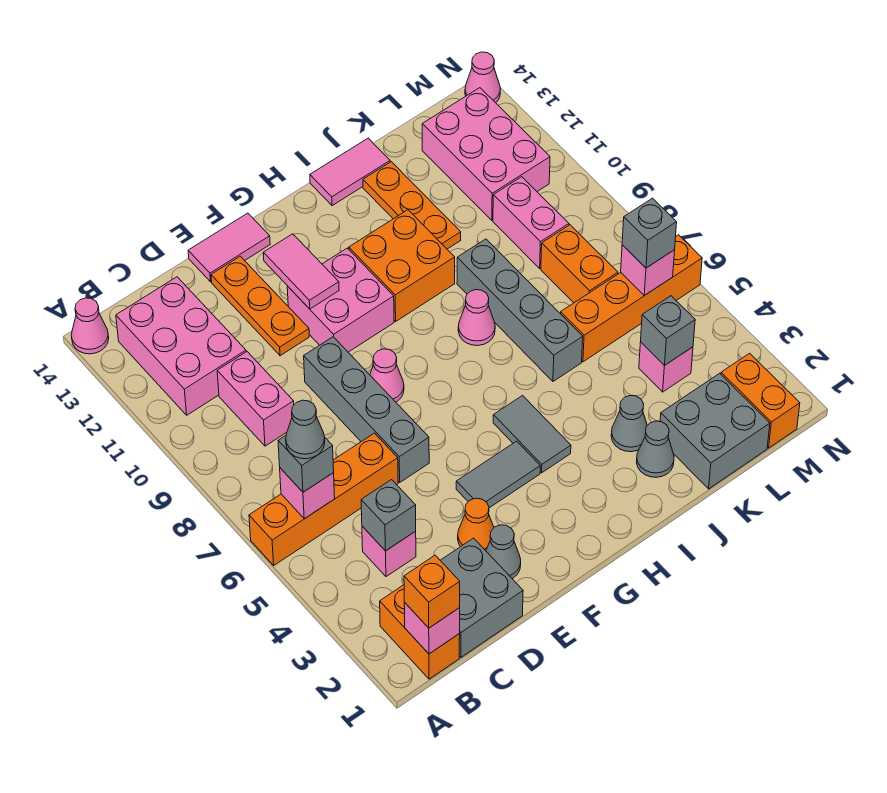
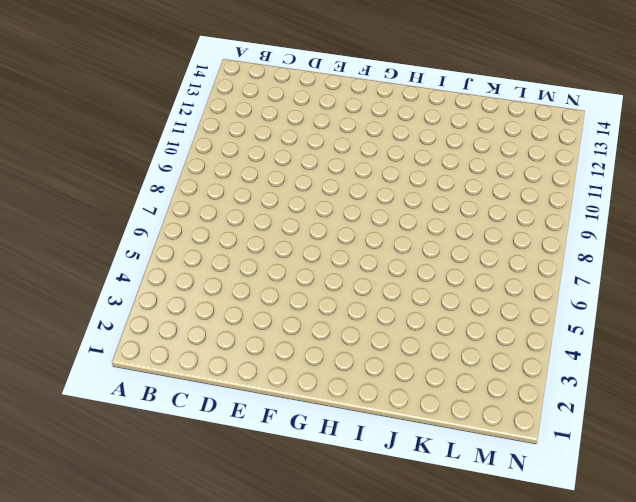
none -> orange 1x4 brick [249,433,398,565]
none -> pink 1x1 cone [71,298,109,354]
none -> orange 1x2 brick [380,585,460,679]
none -> pink 2x3 brick [116,277,246,415]

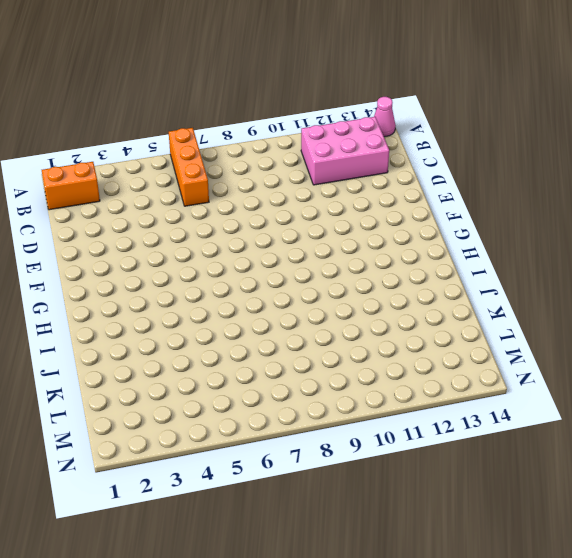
orange 1x3 brick [169,128,209,206] -> orange 1x4 brick [249,433,398,565]
none -> grey 2x2 brick [440,538,523,657]
none -> pink 1x1 brick [362,526,416,577]
none -> pink 1x2 brick [217,352,294,446]
none -> grey 1x1 cone [486,525,521,578]

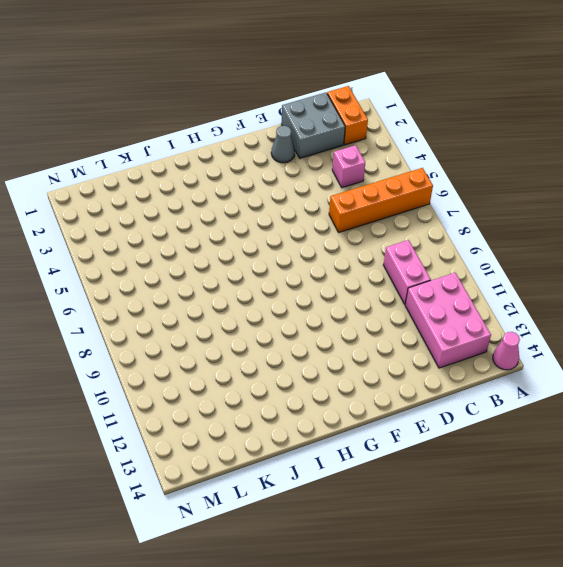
none -> orange 1x1 cone [458,498,494,551]
none -> grey 1x4 brick [304,337,429,482]
none -> orange 1x3 plate [211,256,309,356]
none -> pink 1x2 tile [188,213,270,282]

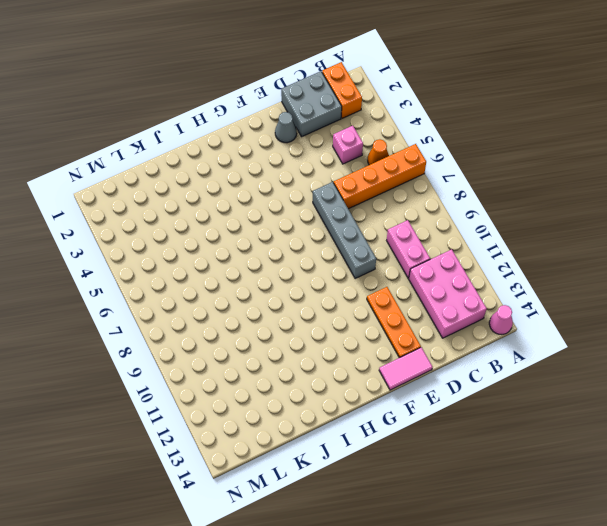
orange 1x1 cone [368,139,389,165] -> orange 1x1 cone moved to [458,498,494,551]
none -> grey 1x2 tile [456,441,540,508]
none -> pink 1x1 cone [370,349,404,402]
none -> pink 2x2 brick [287,248,394,352]
none -> grey 1x2 tile [493,396,571,473]

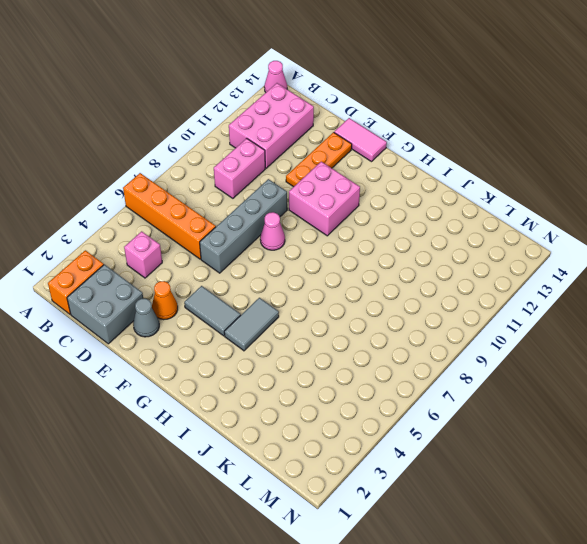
none -> orange 2x2 brick [349,210,455,321]
none -> pink 1x1 cone [458,290,495,346]
none -> pink 1x2 tile [310,138,390,206]
none -> grey 1x1 cone [636,421,674,477]

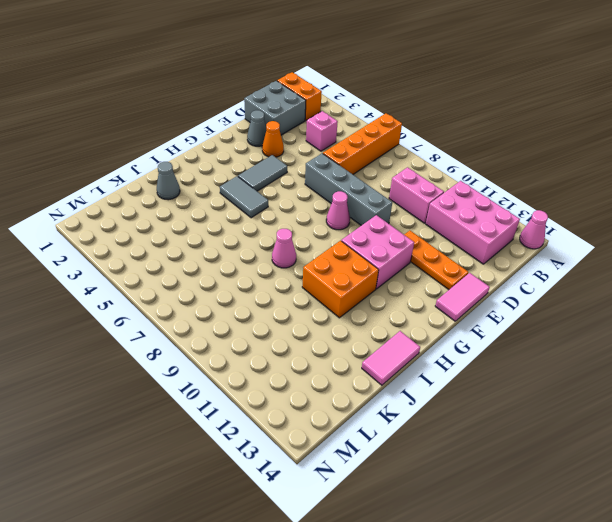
none -> grey 1x1 cone [611,396,647,452]
none -> grey 1x4 brick [457,239,583,381]
none -> orange 1x3 plate [363,162,461,249]
none -> grey 2x2 brick [660,373,770,489]

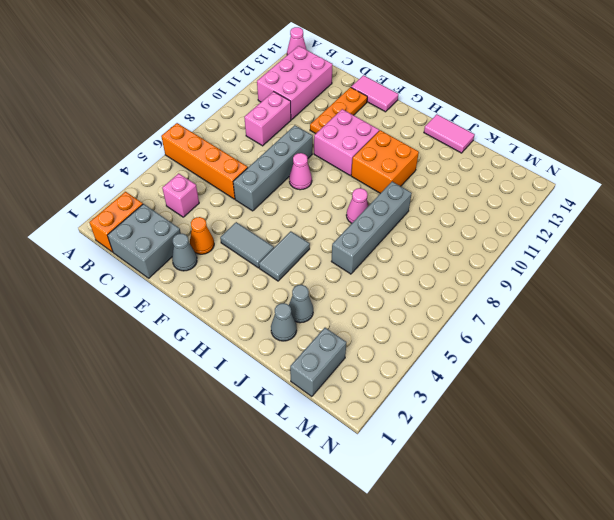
grey 1x2 brick [290,328,346,397] -> grey 2x2 brick [660,373,770,489]
none -> orange 1x3 plate [363,162,461,249]
none -> orange 1x4 brick [561,235,702,362]
none -> pink 1x1 brick [639,342,693,392]
none -> orange 1x2 brick [541,225,618,303]

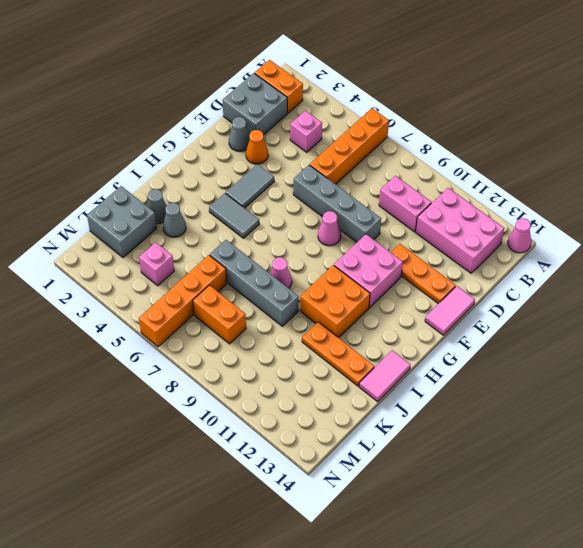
none -> pink 1x2 brick [493,177,569,268]
none -> pink 2x3 brick [422,88,550,220]
none -> orange 1x2 brick [721,353,800,448]
none -> pink 1x1 cone [465,52,500,103]

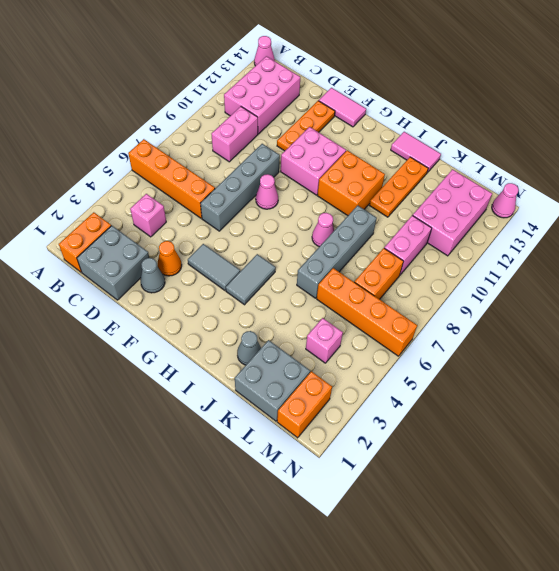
none -> grey 1x1 cone [611,396,647,452]
none -> pink 1x1 brick [404,603,460,654]
none -> pink 1x1 brick [280,468,335,519]
none -> grey 1x1 brick [361,480,416,551]

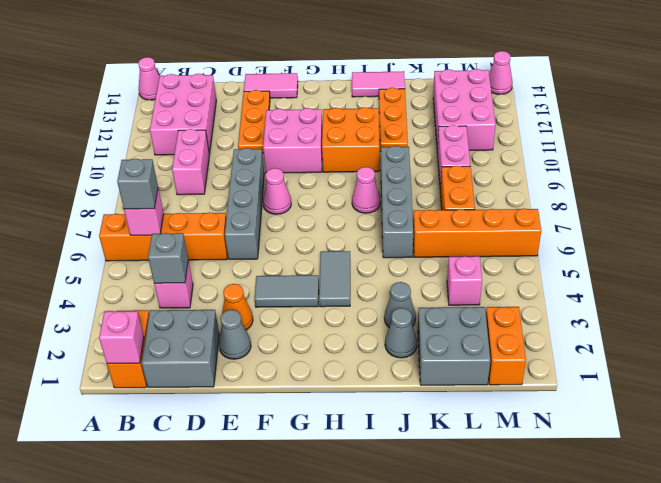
none -> pink 1x2 tile [263,234,339,309]
none -> grey 1x1 brick [641,296,695,366]
none -> pink 1x1 brick [621,245,675,296]
none -> orange 1x1 brick [404,555,460,628]

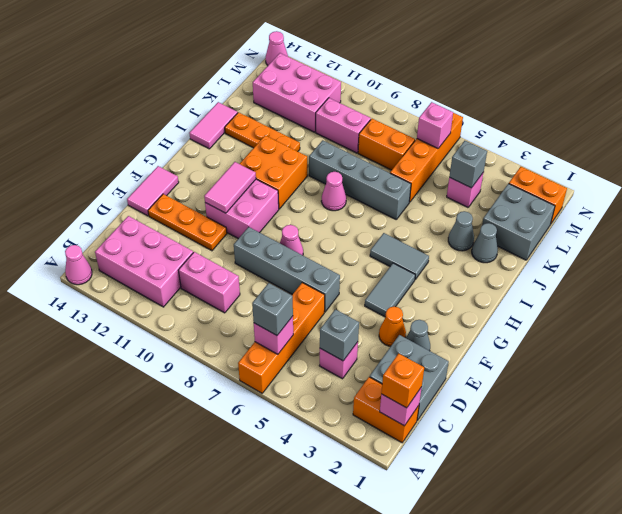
pink 1x2 tile [204,162,256,213] -> pink 1x2 tile turned to [263,234,339,309]
none -> grey 1x1 brick [622,198,677,268]
none -> grey 1x1 cone [286,400,325,459]

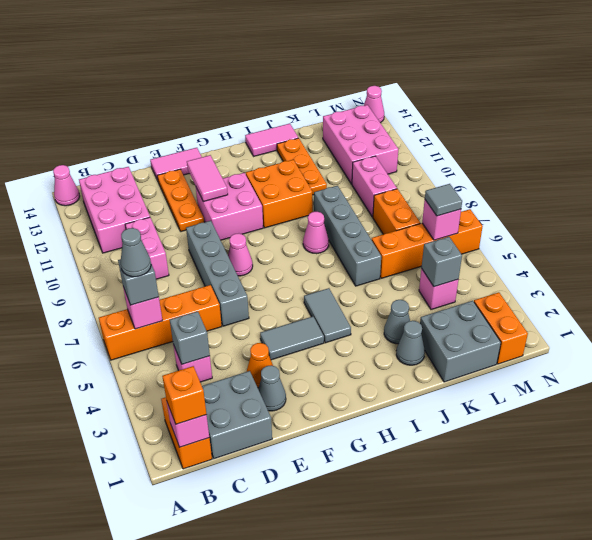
grey 1x1 tile [425,184,462,216] -> grey 1x1 brick [622,198,677,268]

